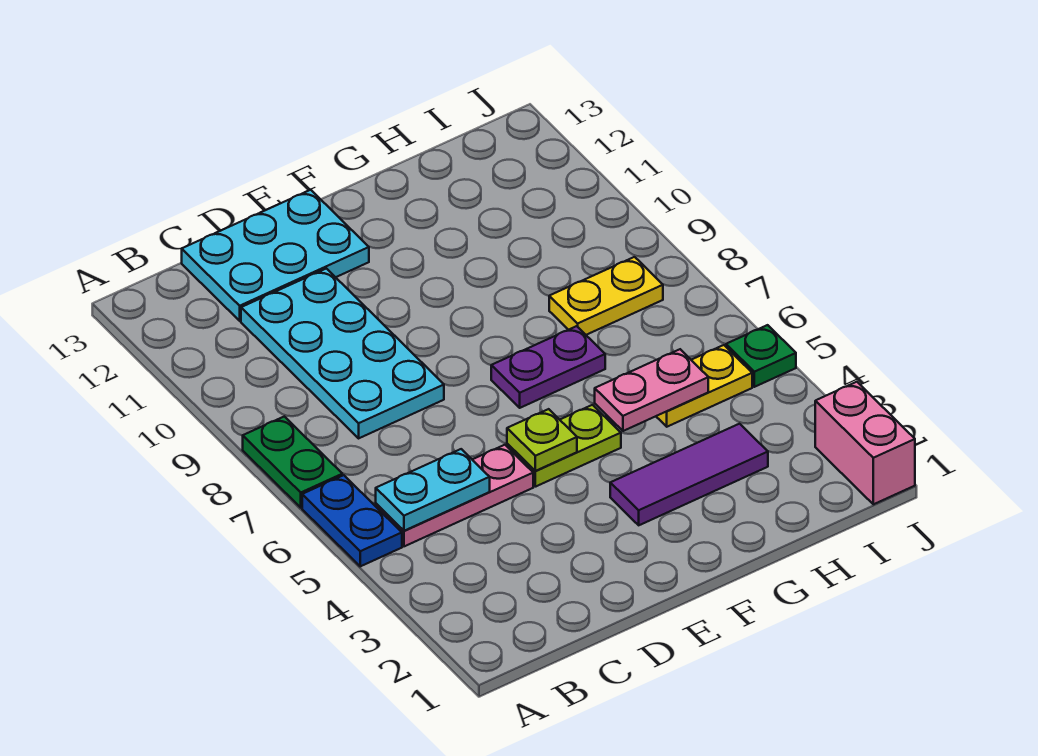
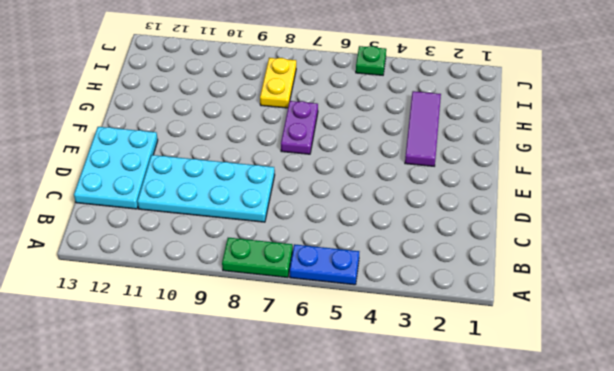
none -> pink 1x3 plate [376,445,533,546]
none -> lime 1x2 plate [507,405,621,487]
none -> yellow 1x2 plate [656,345,752,427]

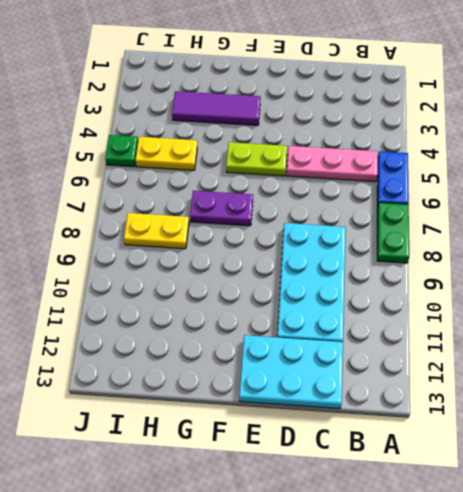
none -> pink 1x2 brick [815,382,915,504]
none -> cyan 1x2 plate [376,449,490,531]
none -> lime 1x1 plate [507,409,577,471]

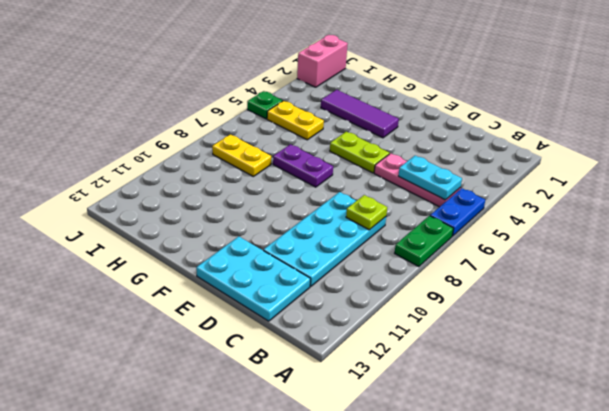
lime 1x1 plate [346,195,387,230] -> lime 1x1 plate moved to [507,409,577,471]
none -> pink 1x2 plate [595,349,708,431]

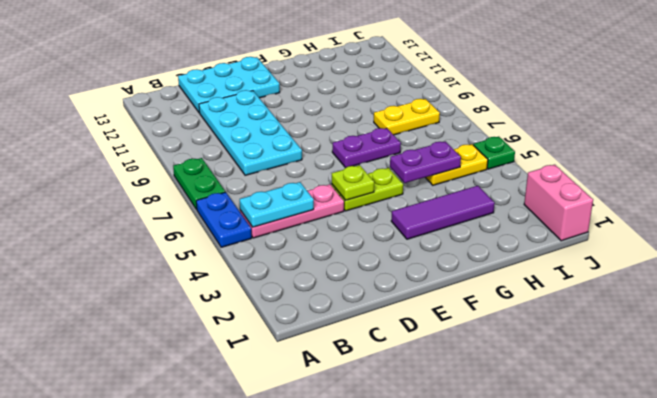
purple 1x2 plate [390,141,461,183] -> pink 1x2 plate [595,349,708,431]

